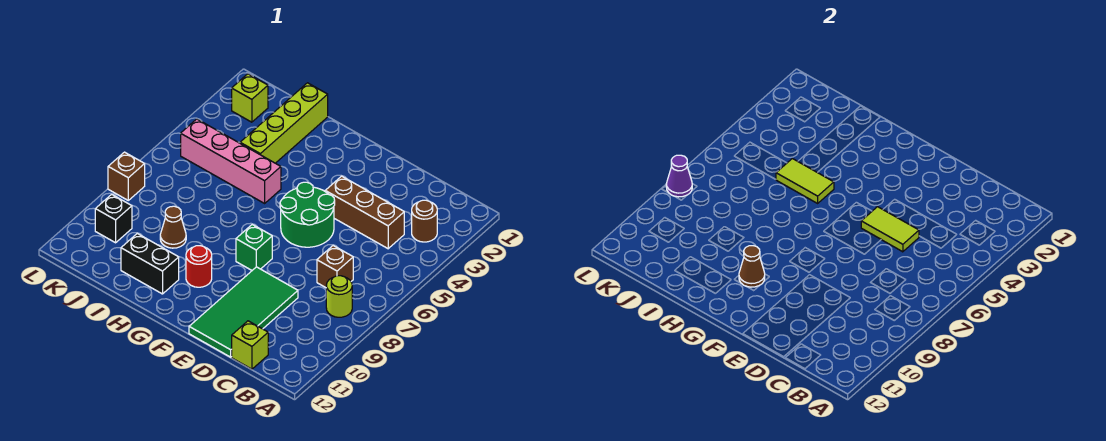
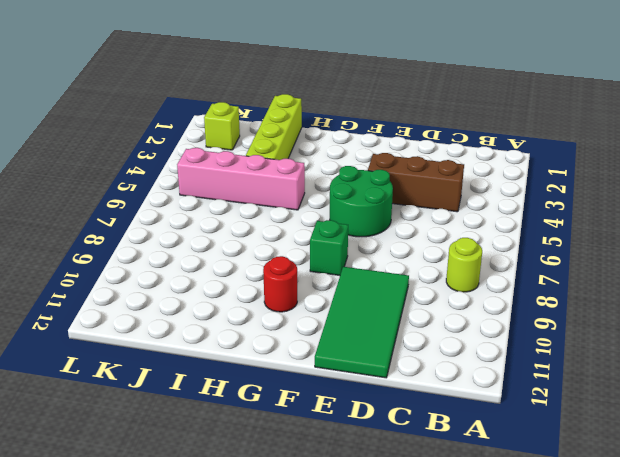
none -> brown 1x1 round brick [412,200,437,242]
none -> brown 1x1 brick [317,246,353,288]
none -> lime 1x1 brick [232,321,268,369]

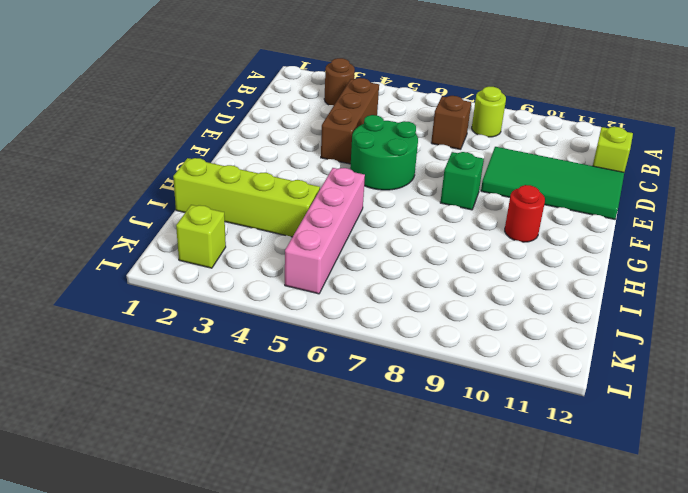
none -> black 1x2 brick [121,234,179,294]
none -> brown 1x1 cone [160,206,186,248]
none -> black 1x1 brick [95,194,132,243]

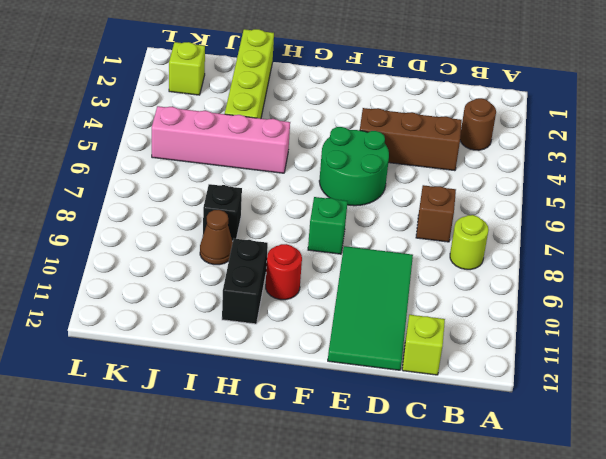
black 1x2 brick [222,239,268,324] -> black 1x2 brick turned to [121,234,179,294]
black 1x1 brick [203,184,242,241] -> black 1x1 brick moved to [95,194,132,243]
none -> brown 1x1 brick [108,152,145,200]
none -> lime 1x2 tile [861,207,919,252]
none -> brown 1x1 cone [739,246,765,287]

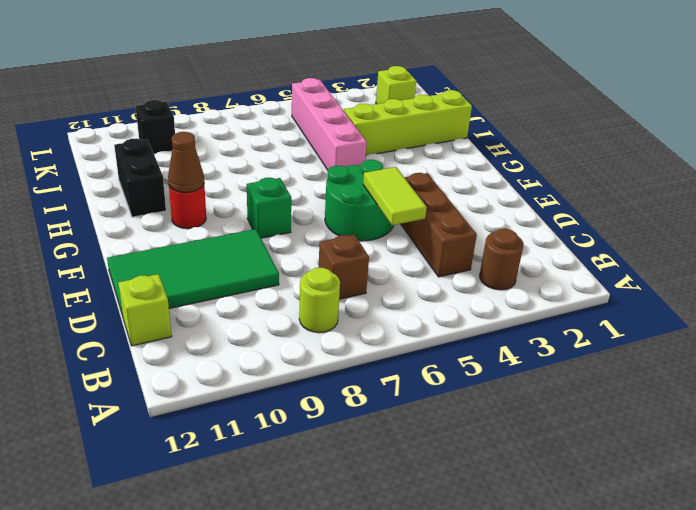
none -> brown 1x1 cone [160,206,186,248]
none -> brown 1x1 brick [108,152,145,200]
none -> lime 1x2 tile [776,159,834,203]

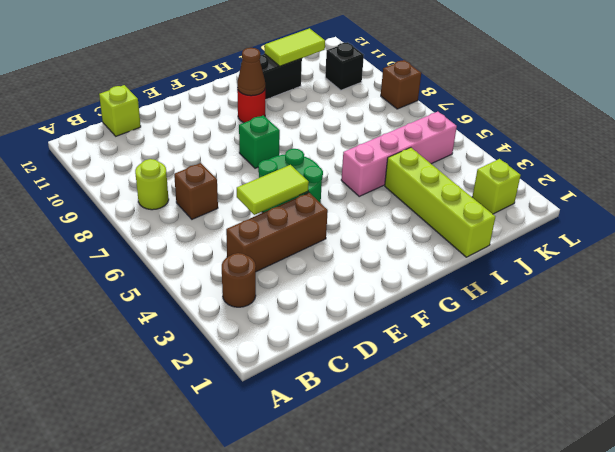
lime 1x2 tile [265,28,325,66] -> lime 1x2 tile moved to [776,159,834,203]
none -> green 2x4 tile [189,267,298,357]
none -> brown 1x1 cone [160,206,186,248]
none -> purple 1x1 cone [666,155,692,197]

